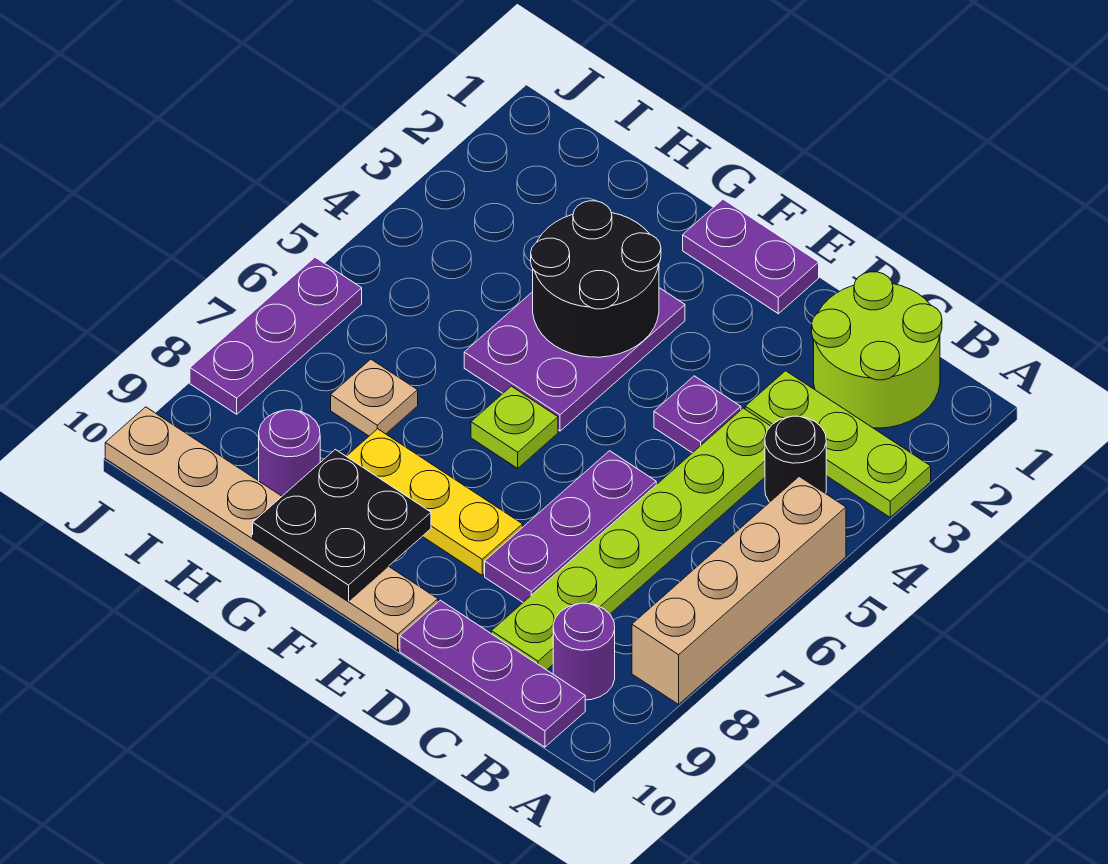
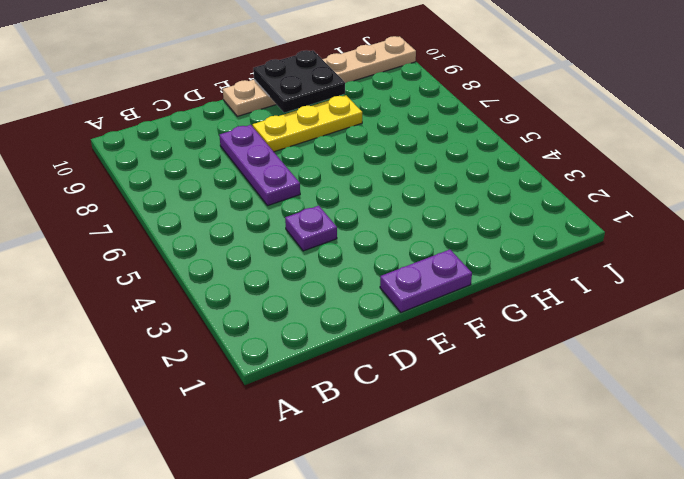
none -> lime 1x3 plate [745,371,931,517]
none -> tan 1x4 brick [632,477,846,704]
none -> lime 2x2 round brick [812,272,942,428]

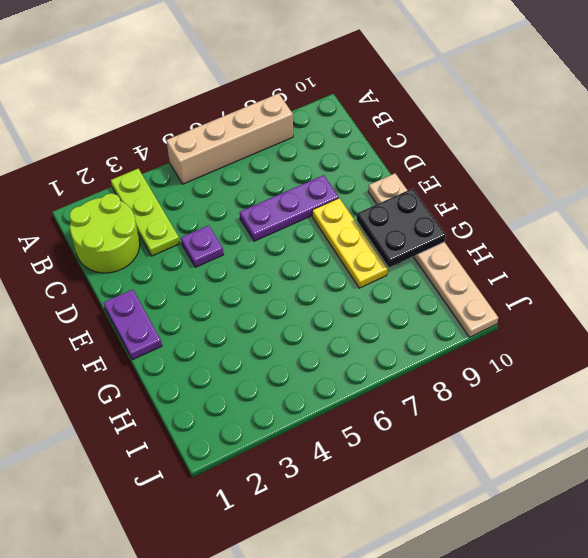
none -> black 1x1 round brick [765,416,826,502]
none -> purple 1x1 round brick [553,603,615,700]
none -> purple 1x3 plate [400,600,585,747]

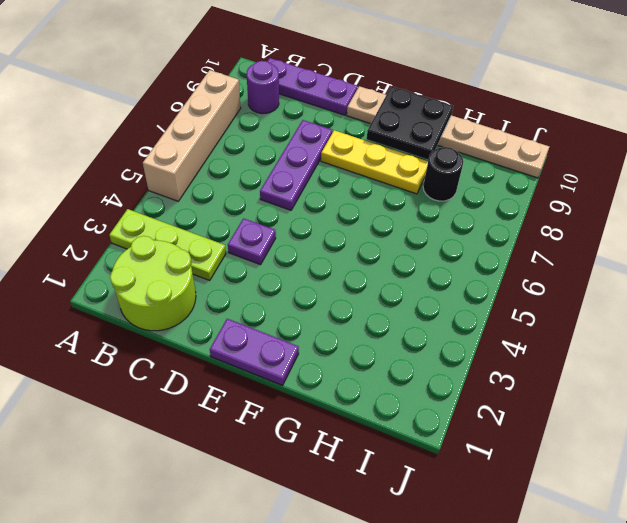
black 1x1 round brick [423,147,463,201] -> black 1x1 round brick moved to [765,416,826,502]
none -> lime 1x6 plate [491,408,771,670]
none -> purple 2x3 plate [464,288,685,431]
none -> lime 1x1 plate [471,386,558,468]

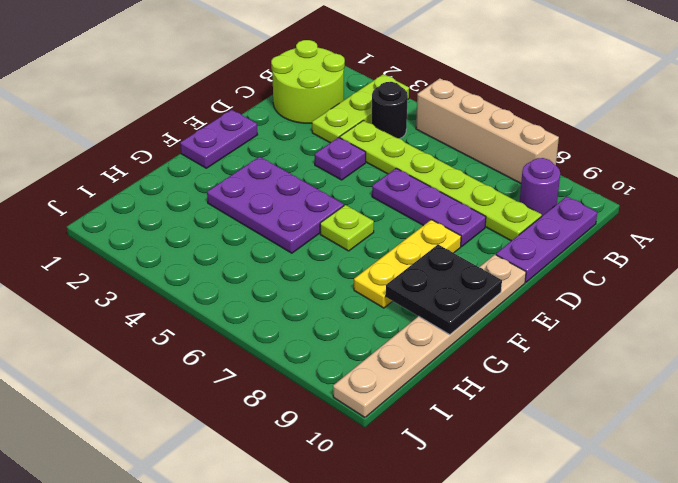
none -> tan 1x1 plate [331,359,418,436]
none -> purple 1x1 round brick [259,410,320,496]
none -> purple 1x3 plate [190,258,362,414]

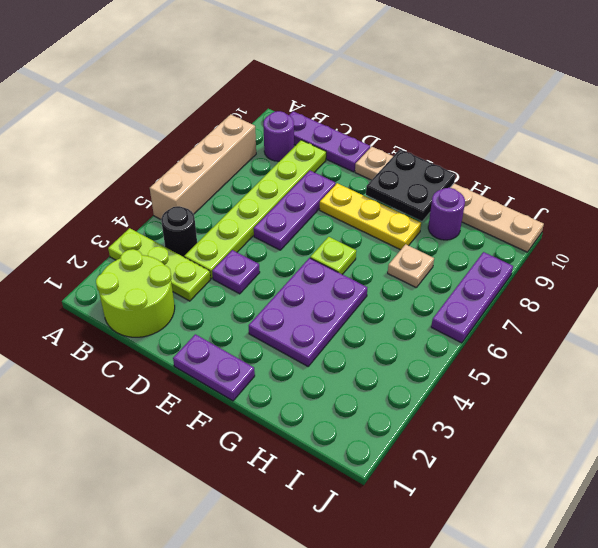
none -> black 2x2 round brick [531,201,661,357]

